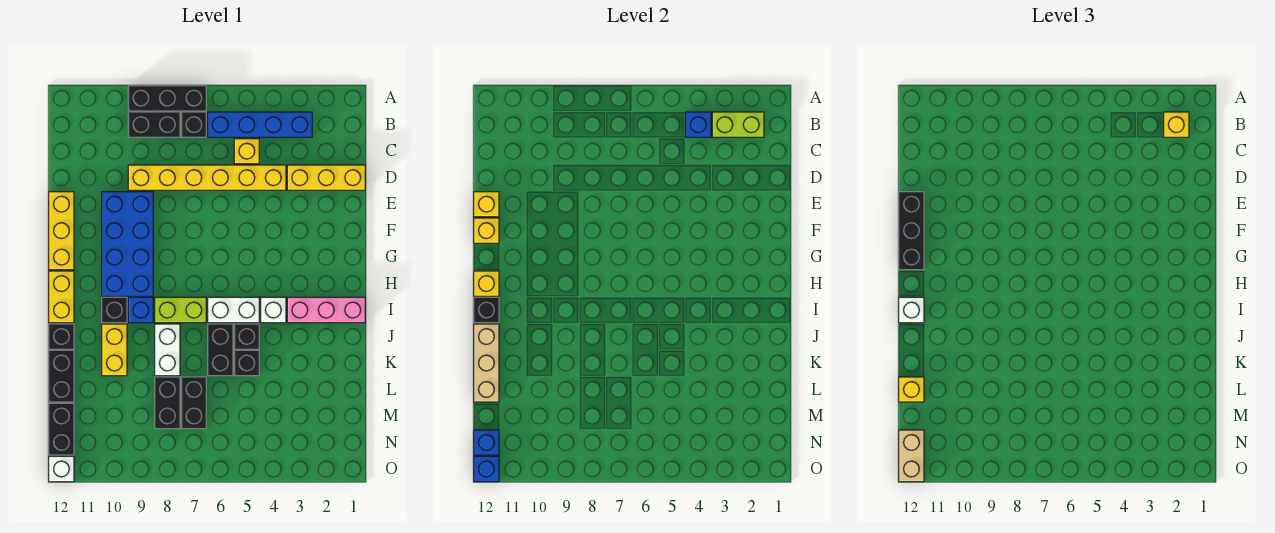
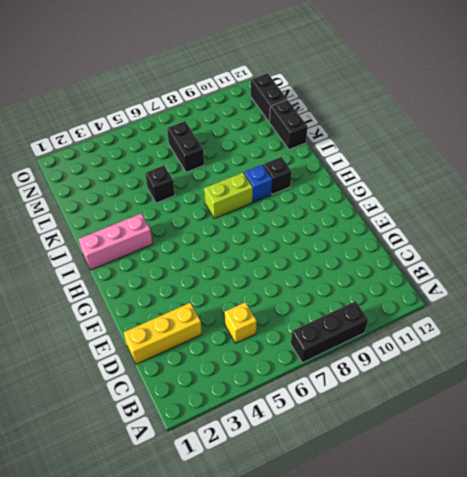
none -> blue 1x4 brick [208,112,312,137]
none -> black 1x1 brick [181,112,206,137]
none -> black 1x2 brick [128,112,180,137]
none -> yellow 1x6 brick [128,165,286,190]

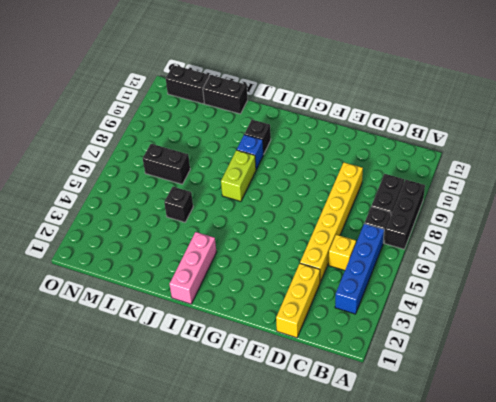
none -> blue 2x4 brick [102,192,153,296]
none -> yellow 1x3 brick [49,192,74,270]
none -> yellow 1x2 brick [49,271,74,323]
none -> white 1x1 brick [261,297,286,323]

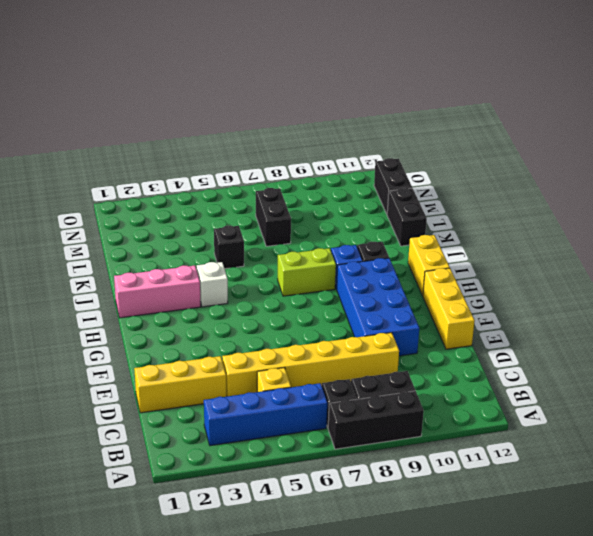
none -> white 1x2 brick [208,297,259,323]
none -> black 1x1 brick [234,324,259,349]
none -> black 1x2 brick [208,324,233,376]
none -> white 1x2 brick [155,324,180,376]

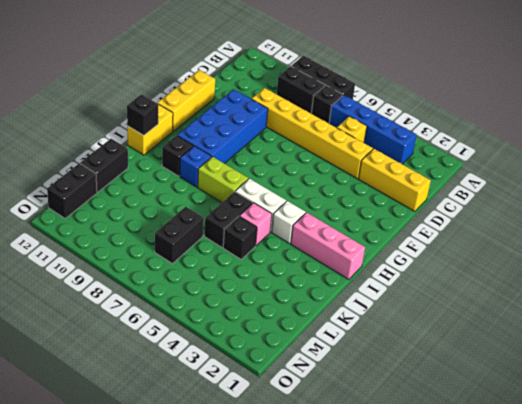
pink 1x1 brick [240,203,272,246] -> black 1x1 brick [234,324,259,349]
none -> white 1x2 brick [155,324,180,376]
none -> yellow 1x2 brick [102,324,127,376]
none -> black 1x1 brick [49,324,74,349]
none -> black 1x2 brick [155,377,180,429]

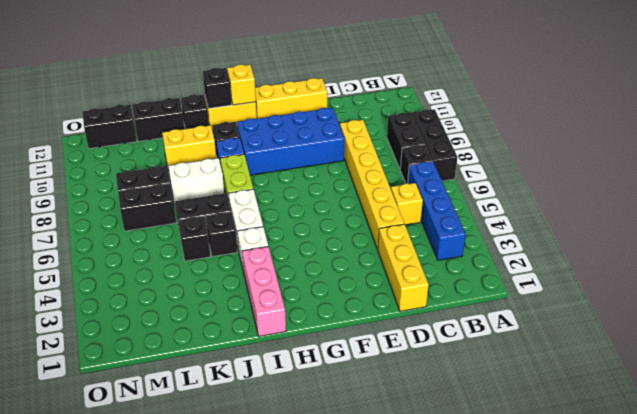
none -> white 1x1 brick [49,456,74,482]
none -> lime 1x2 brick [712,112,764,137]
none -> blue 1x1 brick [686,112,711,137]
none -> yellow 1x1 brick [474,192,499,217]

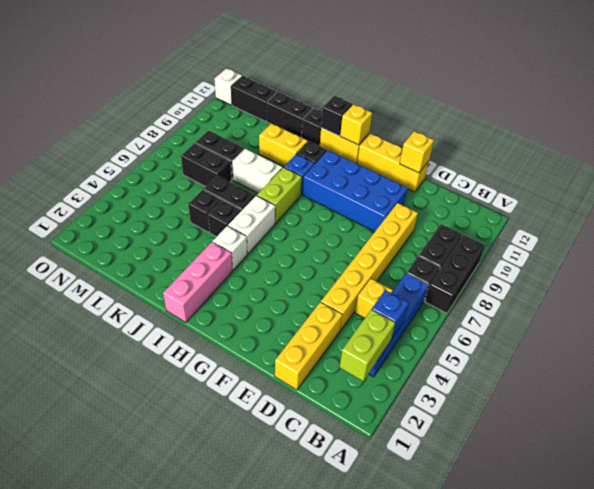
none -> yellow 1x1 brick [474,218,499,243]
none -> tan 1x3 brick [474,324,499,402]
none -> blue 1x1 brick [474,430,499,455]
none -> blue 1x1 brick [474,456,499,482]

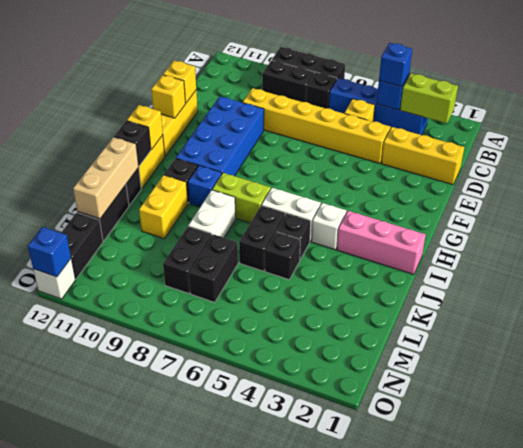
blue 1x1 brick [379,43,412,87] -> blue 1x1 brick moved to [474,430,499,455]
none -> yellow 1x1 brick [1164,112,1189,137]
none -> black 1x3 brick [899,192,924,270]
none -> white 1x1 brick [899,297,924,323]
none -> yellow 1x1 brick [899,377,924,402]

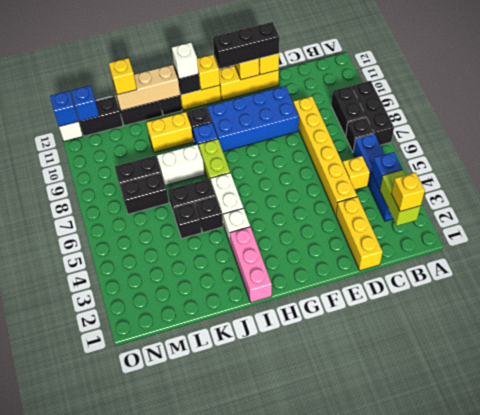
none -> tan 1x2 brick [899,430,924,482]

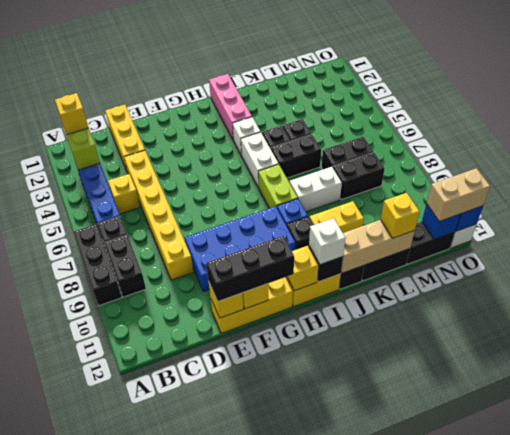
none -> blue 1x1 brick [686,112,711,137]

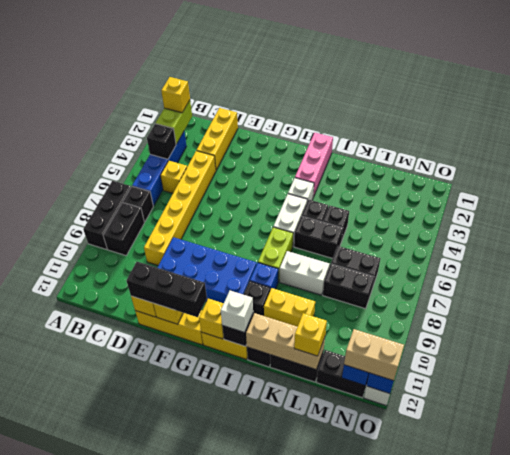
black 1x1 brick [147,124,176,159] -> blue 1x1 brick [686,112,711,137]

